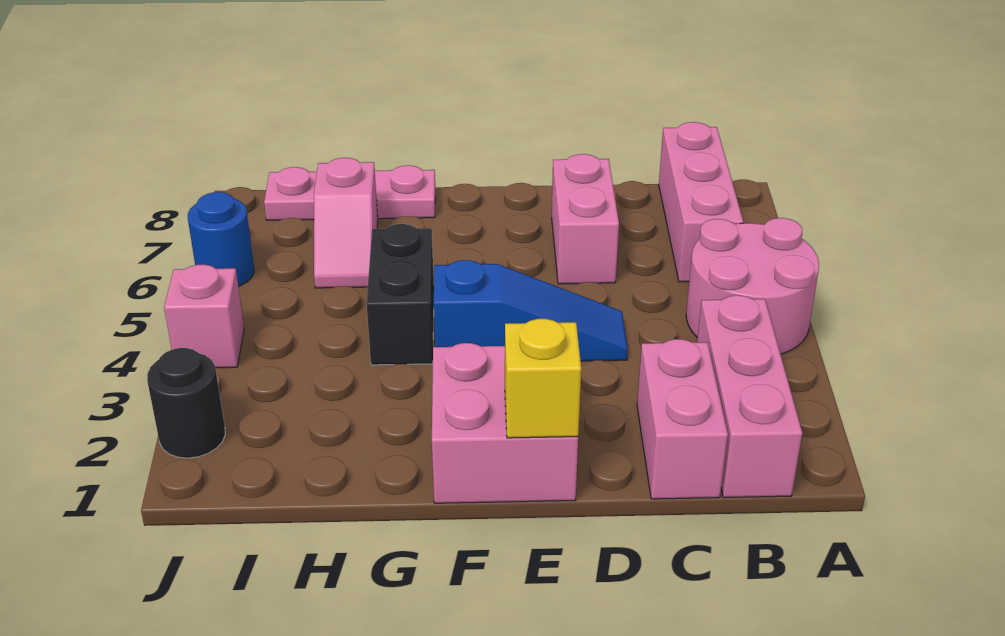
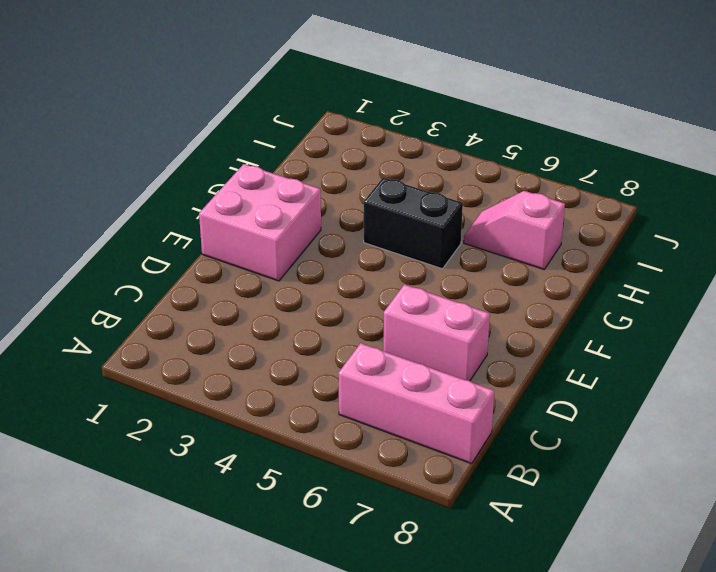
none -> pink 2x2 round brick [686,218,819,354]
none -> pink 1x3 brick [697,295,802,498]
none -> pink 1x2 brick [637,339,728,499]

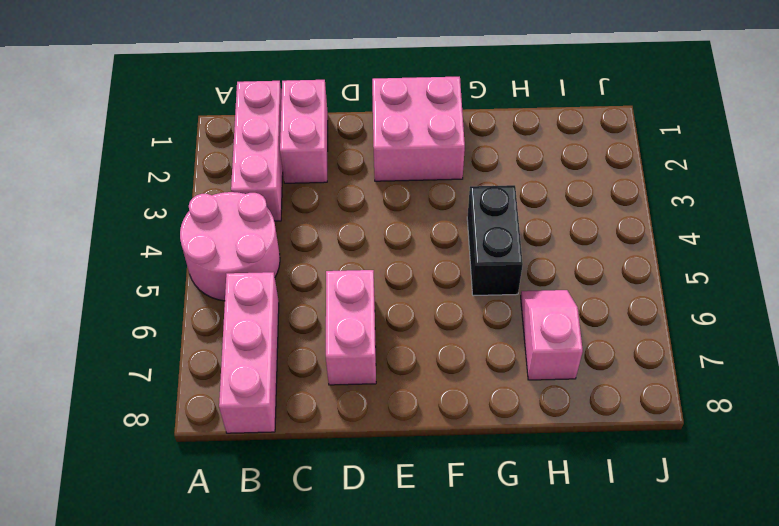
none -> blue 1x3 slope [434,260,628,361]
none -> pink 1x3 plate [264,165,435,220]
none -> black 1x1 round brick [147,348,225,458]

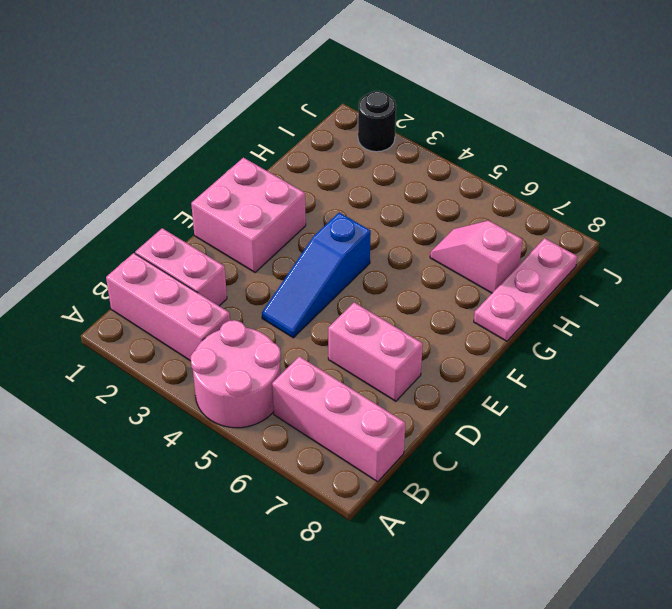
none -> black 1x2 brick [367,224,434,365]
none -> pink 1x1 brick [164,265,244,368]
none -> blue 1x1 round brick [188,192,254,286]

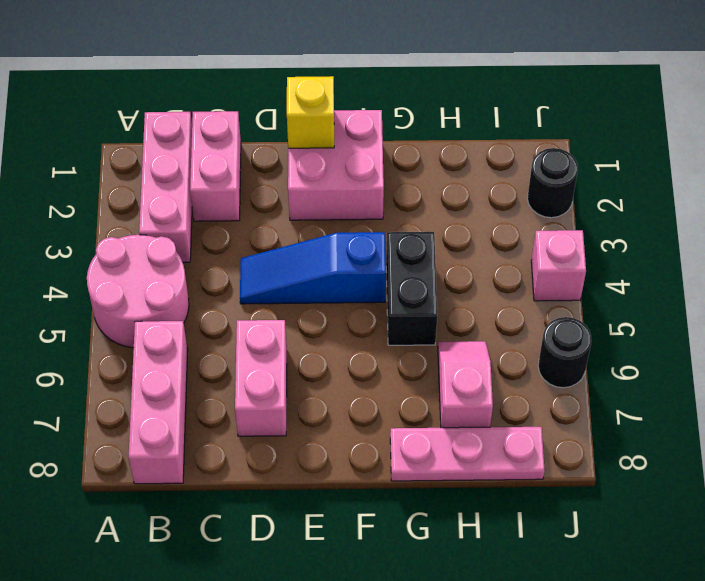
black 1x1 round brick [538,317,592,388] -> blue 1x1 round brick [188,192,254,286]

